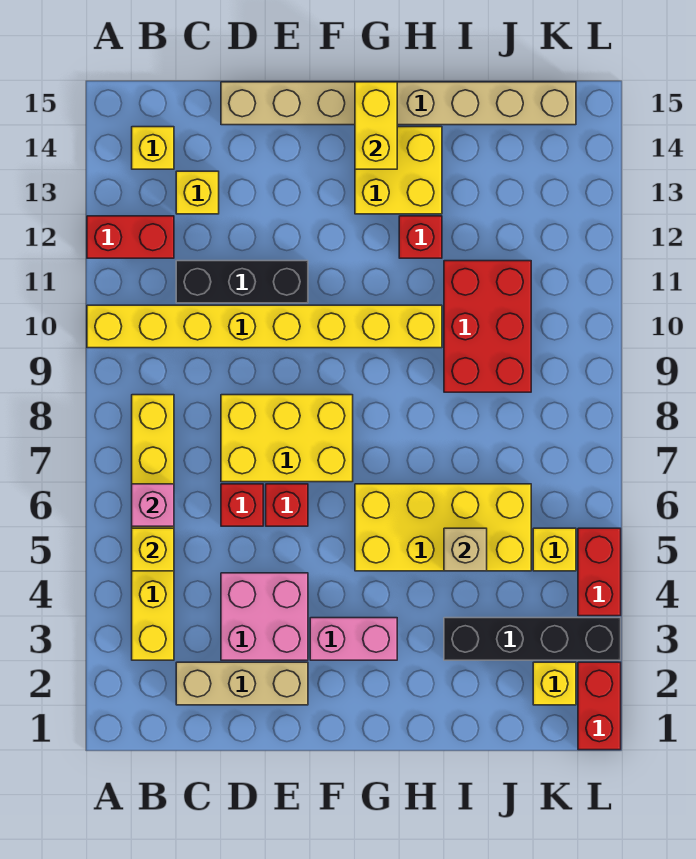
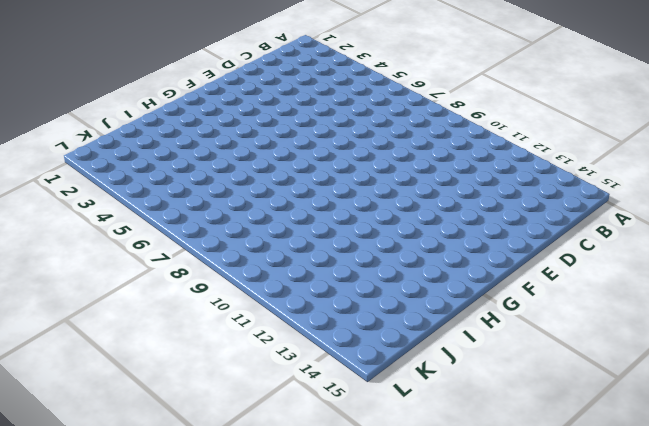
none -> yellow 1x8 brick [87,305,442,348]
none -> red 1x2 brick [87,216,174,258]
none -> yellow 1x6 brick [132,395,174,660]

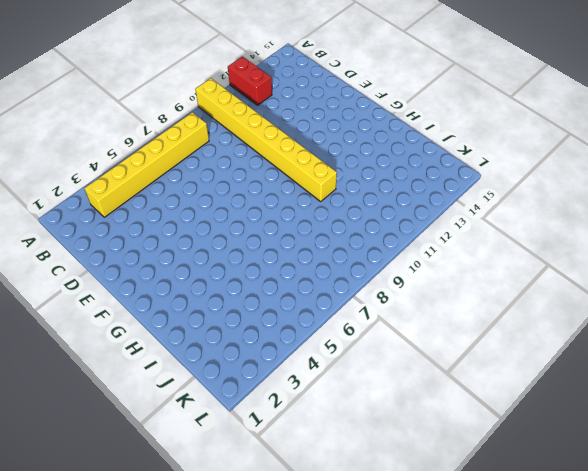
none -> yellow 1x1 brick [132,127,174,169]
none -> tan 1x3 brick [176,662,308,705]
none -> black 1x3 brick [176,261,308,303]

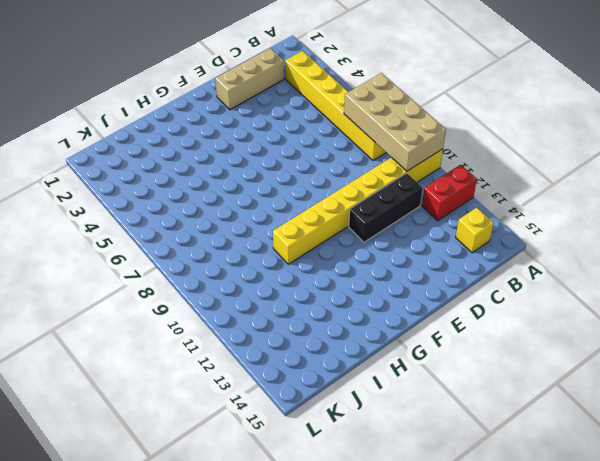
tan 2x4 brick [344,73,446,171] -> none
none -> yellow 1x1 brick [176,171,219,214]
none -> pink 2x2 brick [221,573,308,660]
none -> red 1x1 brick [221,484,263,526]

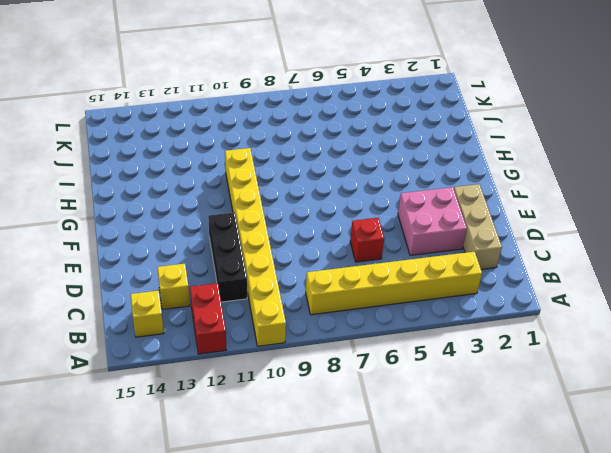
none -> yellow 2x3 brick [221,395,353,482]
none -> tan 1x8 brick [221,82,576,125]
none -> red 1x1 brick [266,484,308,526]

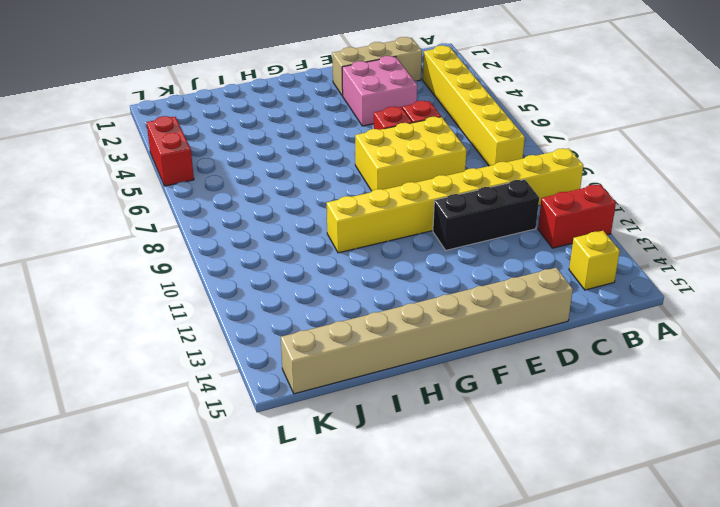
none -> yellow 1x1 brick [176,171,219,214]
none -> pink 1x2 brick [310,618,397,660]
none -> yellow 2x4 brick [355,484,531,571]

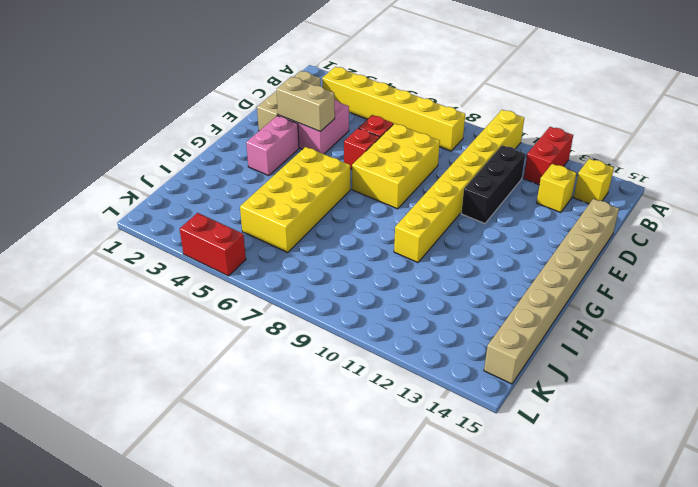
tan 1x2 brick [277,77,335,132] -> none
none -> yellow 2x2 brick [355,127,442,214]
none -> red 1x1 brick [399,216,442,258]
none -> black 1x4 brick [444,618,621,660]

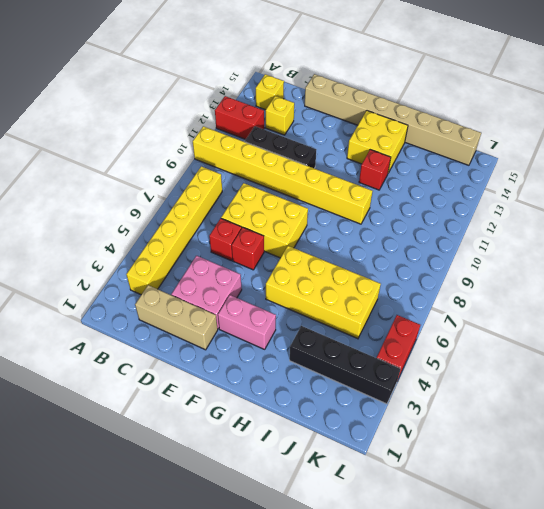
none -> red 2x3 brick [444,261,531,392]
none -> yellow 1x1 brick [533,662,576,705]
none -> yellow 1x1 brick [533,528,576,571]

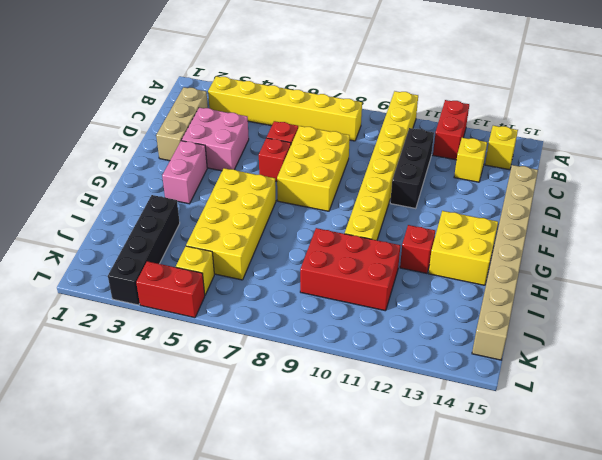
none -> yellow 1x1 brick [533,662,576,705]
none -> red 1x2 brick [578,662,621,750]
none -> yellow 1x1 brick [132,528,174,571]

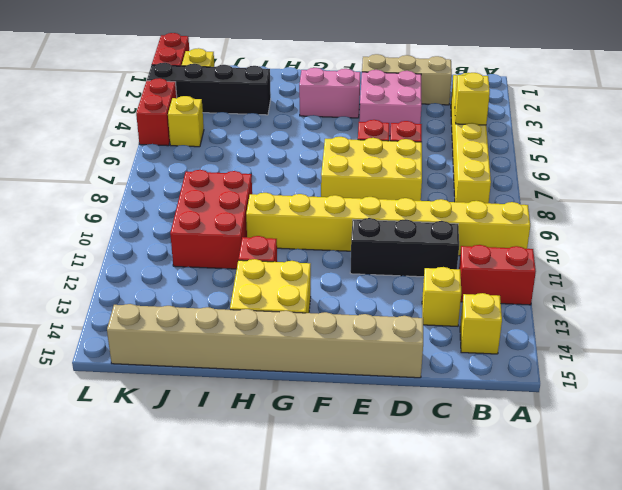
none -> yellow 2x4 brick [355,484,531,571]
none -> pink 1x1 brick [132,484,174,526]
none -> yellow 1x2 brick [355,82,397,169]

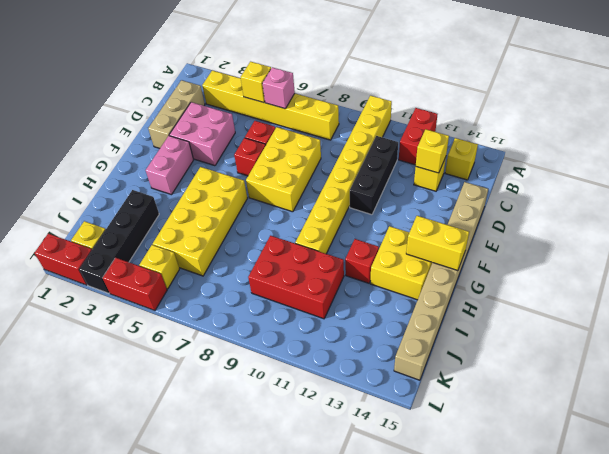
yellow 1x1 brick [416,129,449,173] -> none
none -> tan 1x1 brick [444,528,487,571]

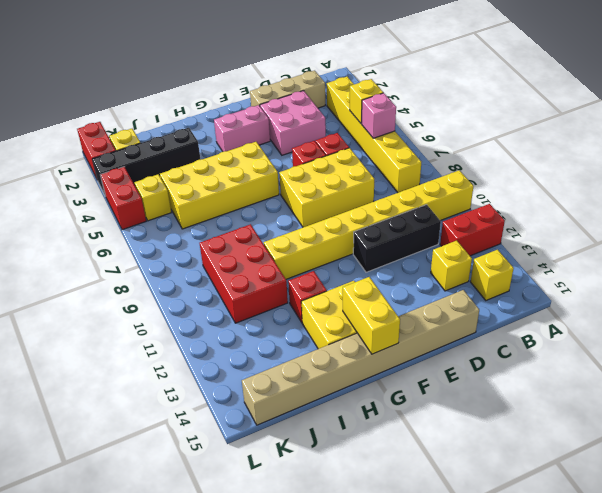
none -> tan 1x1 brick [444,528,487,571]

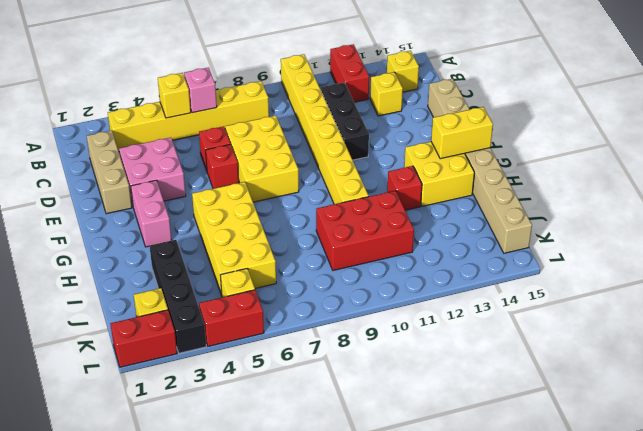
none -> tan 1x1 brick [444,528,487,571]

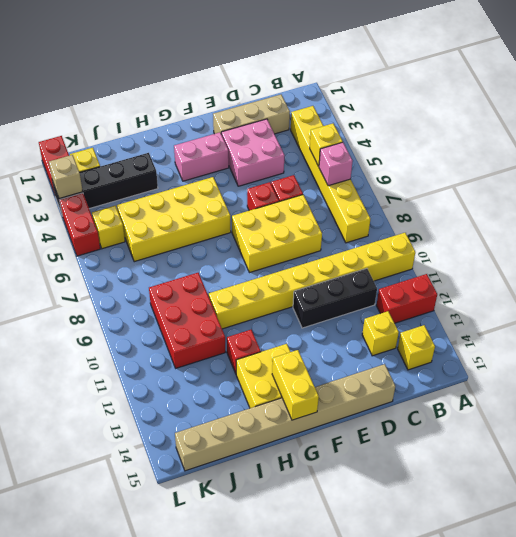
tan 1x1 brick [49,155,83,199] -> tan 1x1 brick moved to [444,528,487,571]

